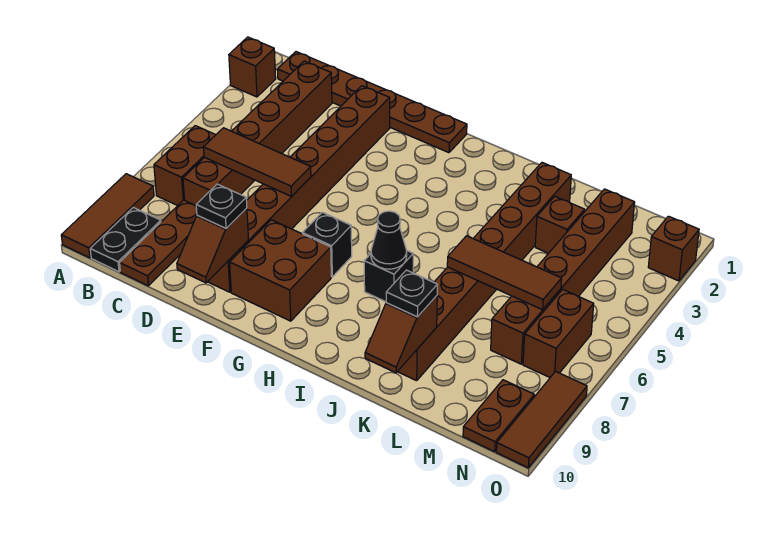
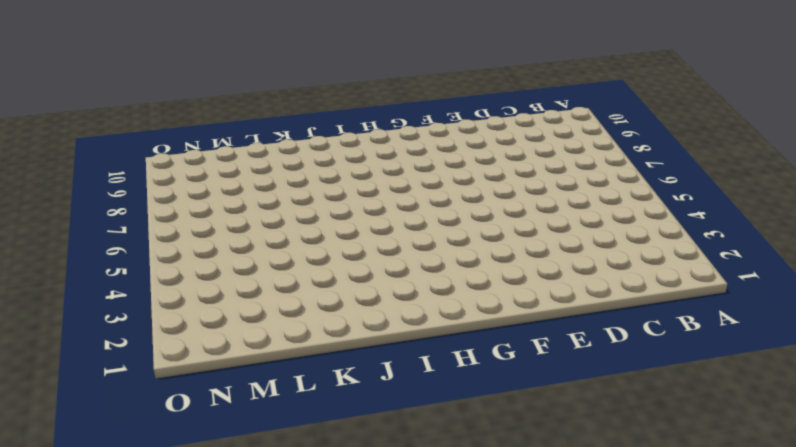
none -> brown 1x1 brick [229,37,276,97]
none -> brown 1x3 tile [61,174,154,258]
none -> brown 1x6 plate [277,52,467,153]

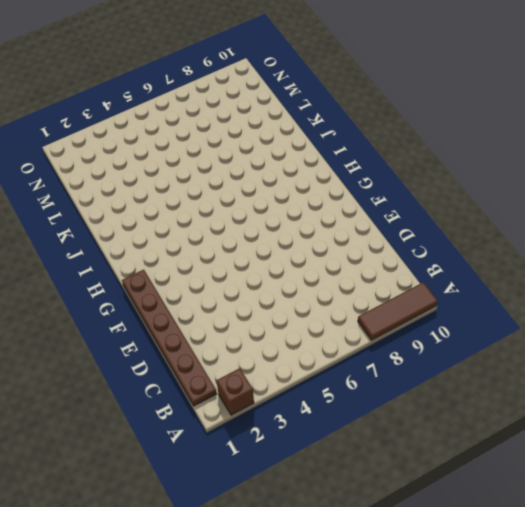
none -> brown 1x2 brick [154,126,215,206]
none -> black 1x2 plate [90,207,161,272]
none -> brown 1x6 brick [183,61,332,206]

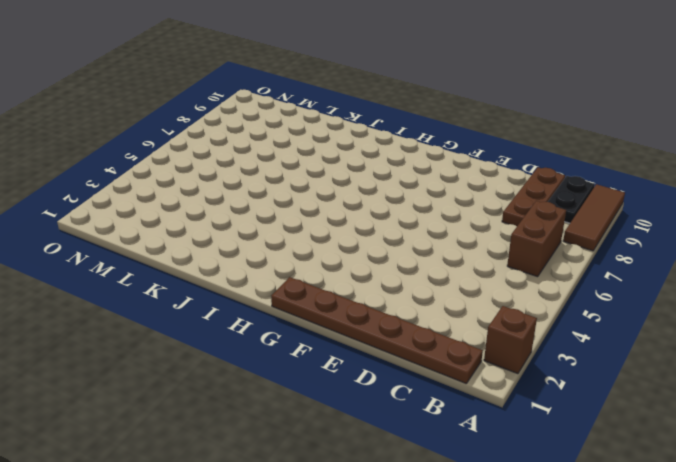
none -> brown 1x6 brick [183,61,332,206]
none -> brown 1x8 brick [208,86,390,292]
none -> brown 2x2 brick [230,220,331,321]

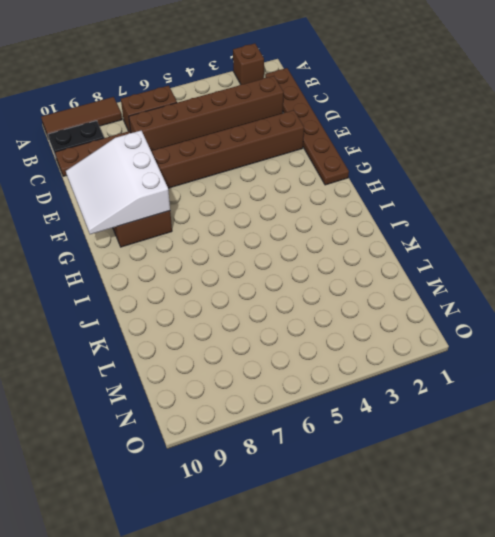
white 3x3 slope [66,131,170,234] -> brown 1x2 slope [177,208,249,283]
none -> black 1x1 brick [303,212,352,277]
none -> black 1x1 brick [364,251,413,302]
none -> brown 1x8 brick [398,163,571,381]

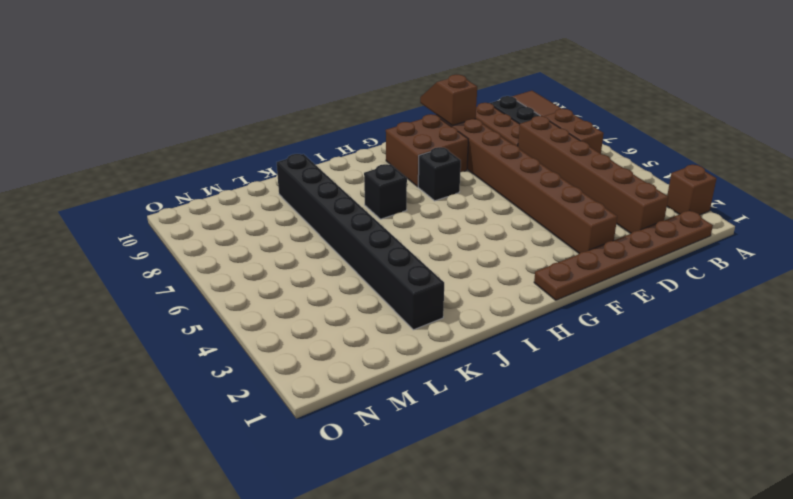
black 1x8 brick [277,154,444,330] -> brown 1x8 brick [398,163,571,381]
none -> brown 1x1 brick [535,196,585,253]
none -> brown 1x6 brick [491,189,635,364]
none -> brown 1x2 brick [523,290,594,377]

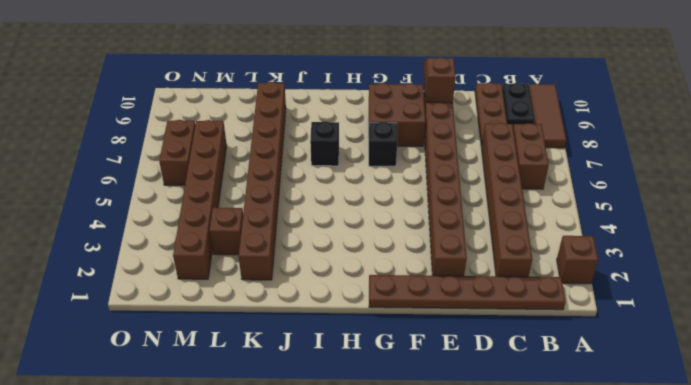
none -> brown 1x2 plate [463,380,534,452]
none -> brown 1x1 brick [648,216,699,281]
none -> brown 1x3 tile [496,371,587,468]

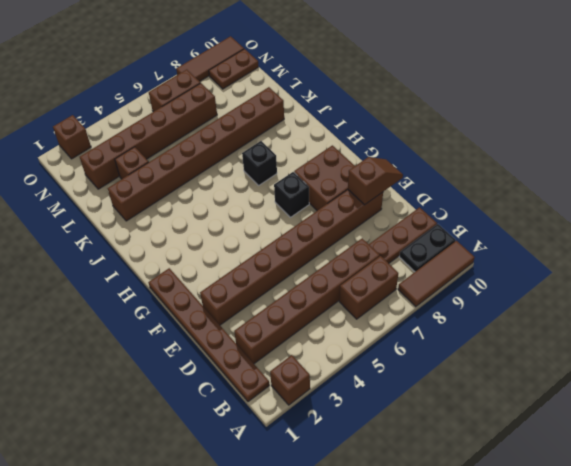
none -> brown 1x3 tile [203,128,311,196]
none -> black 1x1 cone [371,211,407,269]
none -> brown 1x3 tile [447,236,562,310]

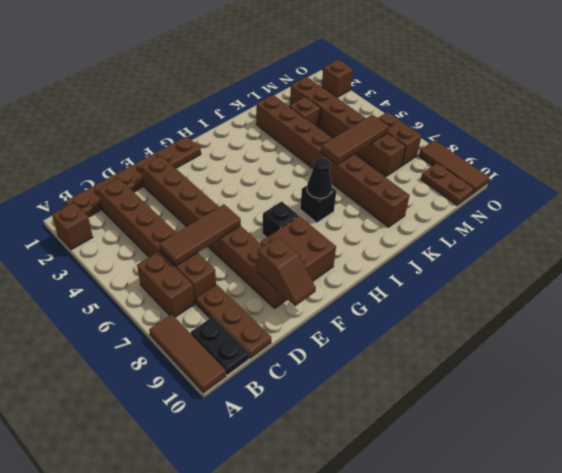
none -> brown 1x2 slope [365,296,437,373]
none -> black 1x1 plate [196,184,247,228]
none -> black 1x1 plate [386,270,437,317]

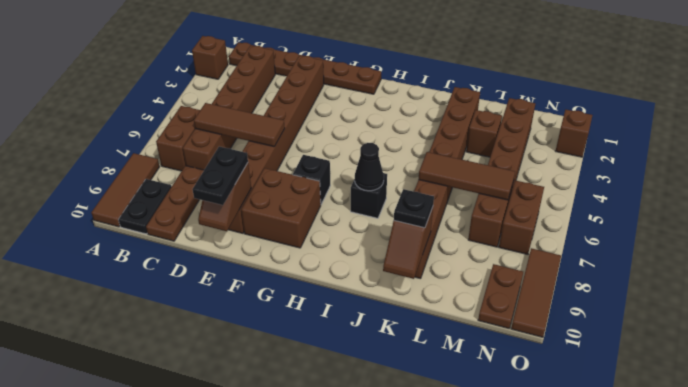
black 1x2 plate [193,147,248,205] -> black 1x1 plate [196,184,247,228]

